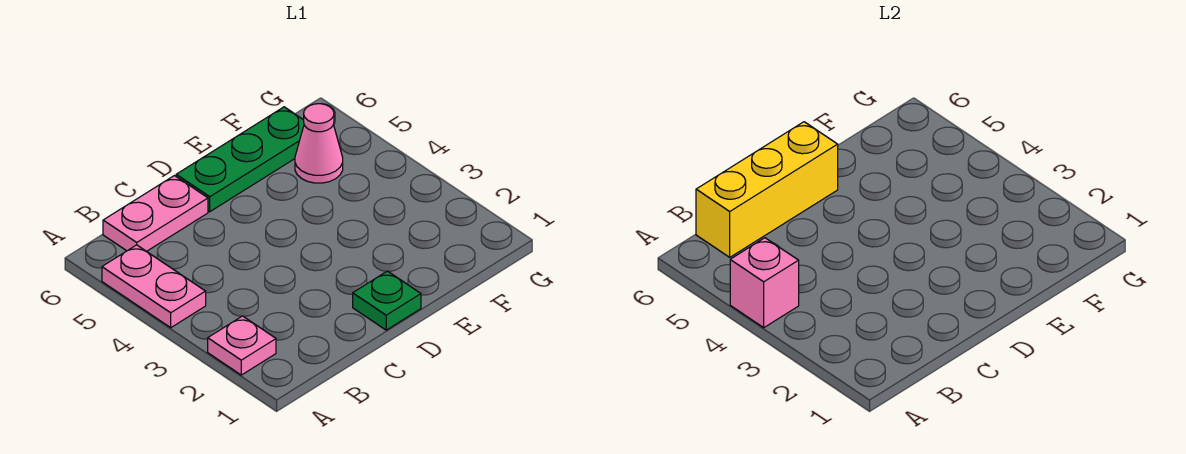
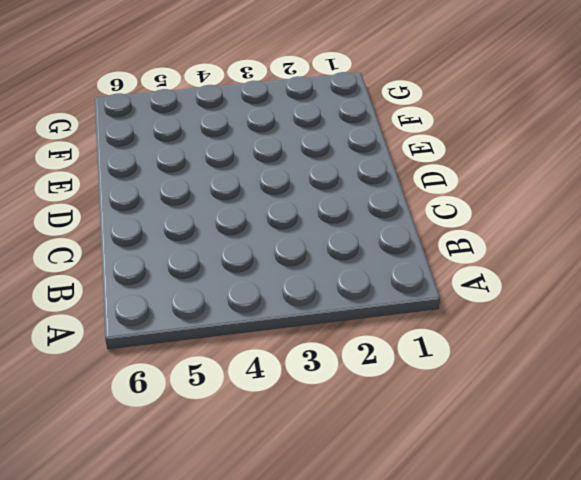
none -> pink 1x1 plate [208,316,276,375]
none -> pink 1x2 plate [102,245,206,328]

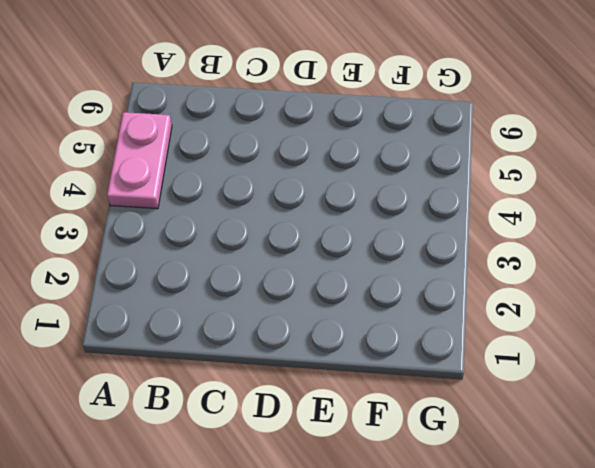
none -> pink 1x1 plate [208,316,276,375]
none -> pink 1x2 plate [103,176,208,251]

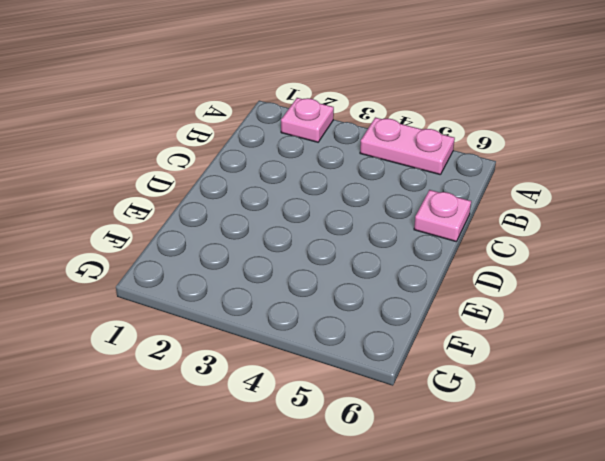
pink 1x1 plate [414,190,471,241] -> pink 1x2 plate [103,176,208,251]
none -> green 1x1 plate [353,271,421,330]
none -> green 1x3 plate [176,107,304,212]

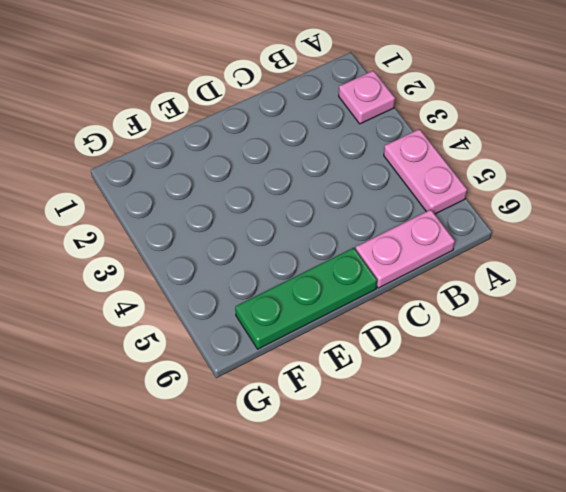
none -> green 1x1 plate [353,271,421,330]
none -> pink 1x1 cone [295,104,343,183]

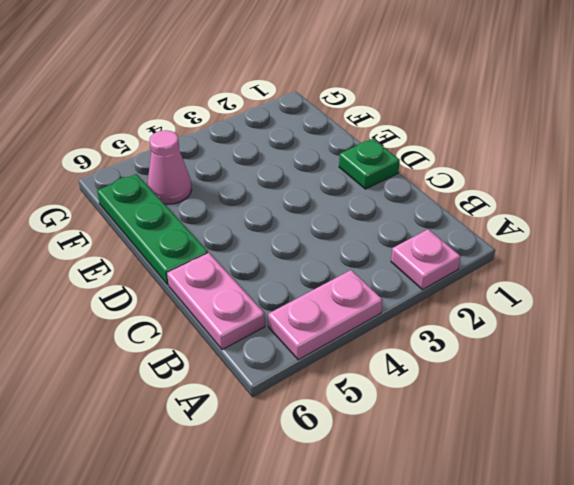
none -> pink 1x1 brick [730,238,799,328]
none -> yellow 1x3 brick [696,122,838,257]

